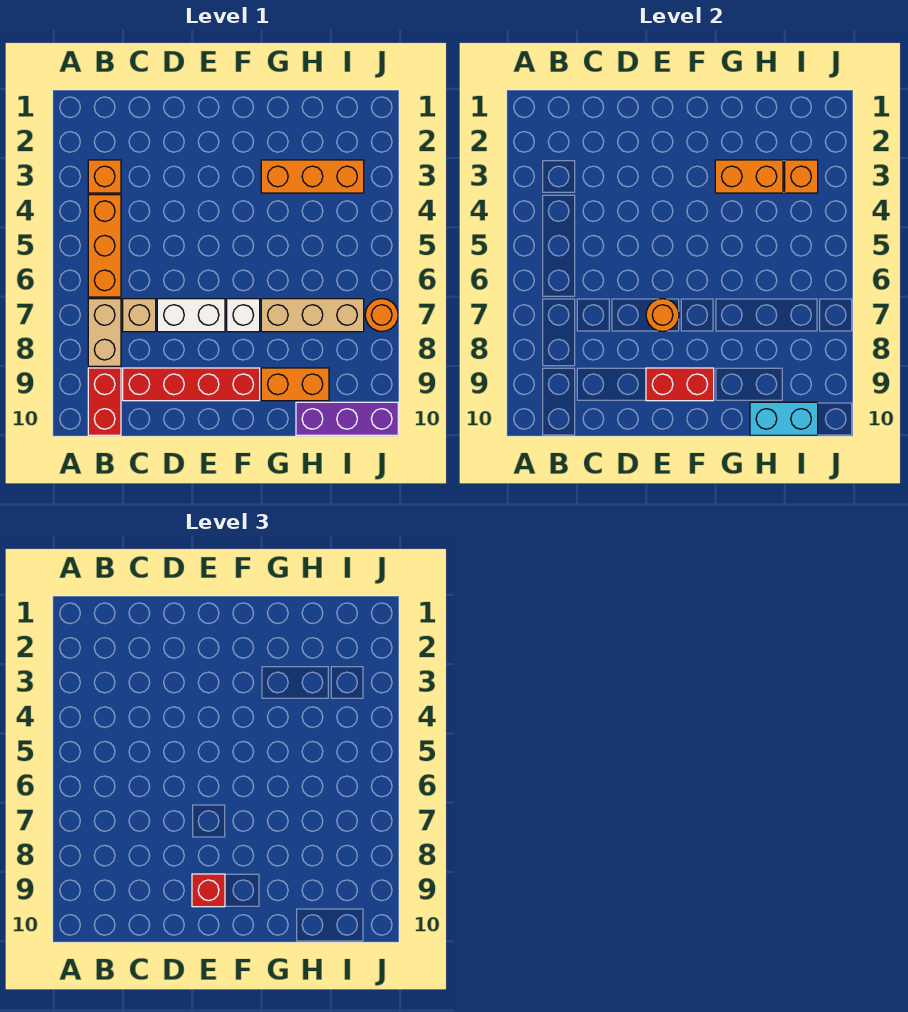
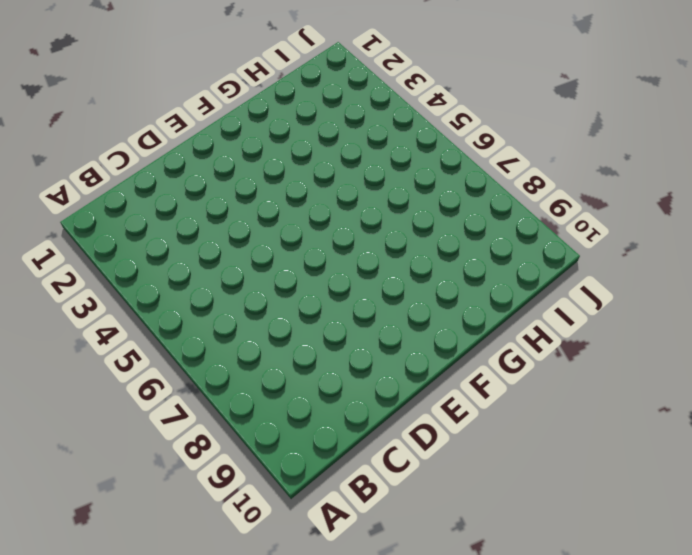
none -> orange 1x1 brick [88,160,121,193]
none -> orange 1x3 brick [88,195,121,297]
none -> tan 1x2 brick [88,299,121,366]

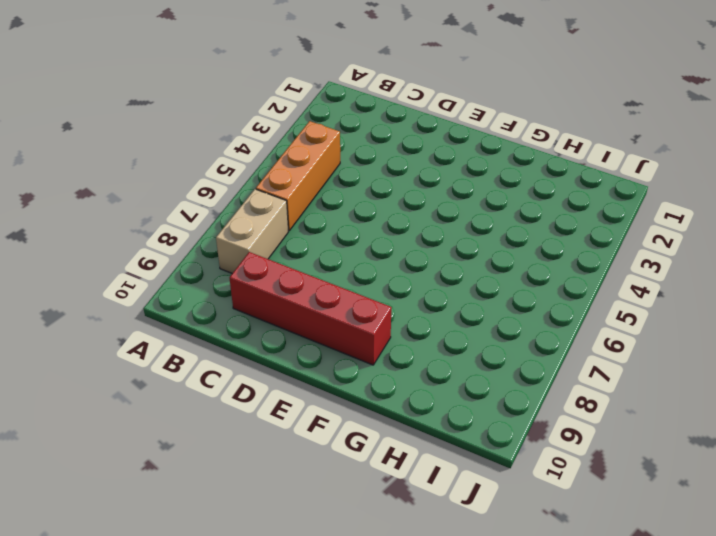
none -> orange 1x1 brick [88,160,121,193]
none -> red 1x2 brick [88,368,121,435]
none -> tan 1x1 brick [123,299,156,332]

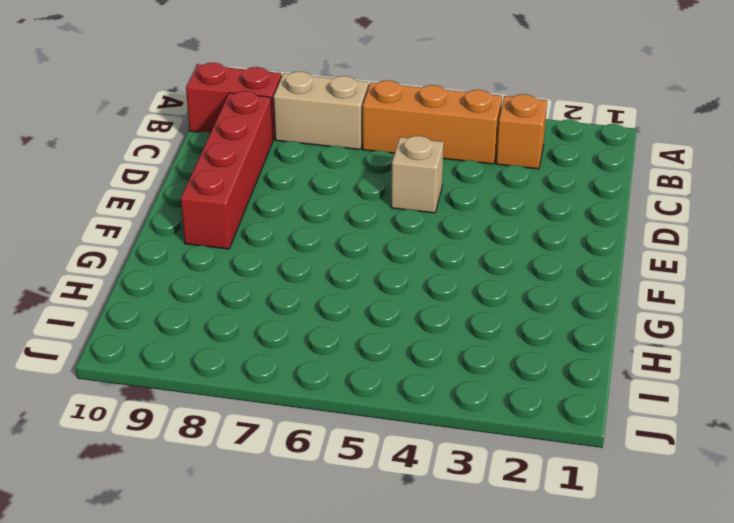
tan 1x1 brick [391,136,444,213] -> tan 1x1 brick moved to [123,299,156,332]
none -> white 1x2 brick [157,299,225,332]
none -> white 1x1 brick [227,299,260,332]
none -> orange 1x3 brick [261,160,364,193]

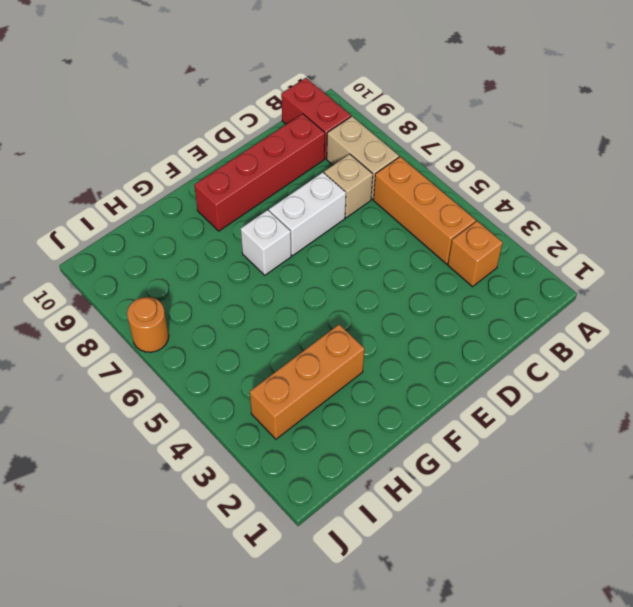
none -> tan 1x3 brick [261,299,364,332]
none -> orange 1x2 brick [261,368,329,401]
none -> purple 1x3 brick [296,402,398,435]

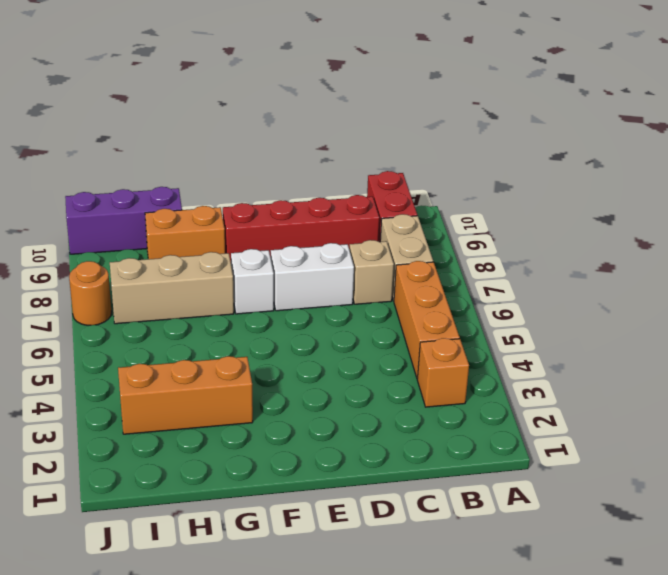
none -> orange 1x1 round brick [646,299,679,331]
none -> red 1x2 brick [646,368,714,401]
none -> orange 1x2 brick [715,160,783,193]

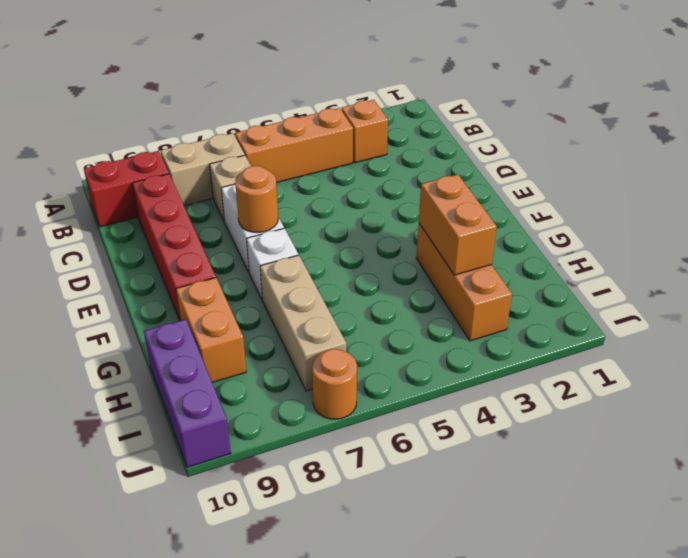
none -> red 1x2 brick [646,368,714,401]
none -> cyan 1x2 brick [750,402,818,435]
none -> orange 1x1 brick [785,160,818,193]

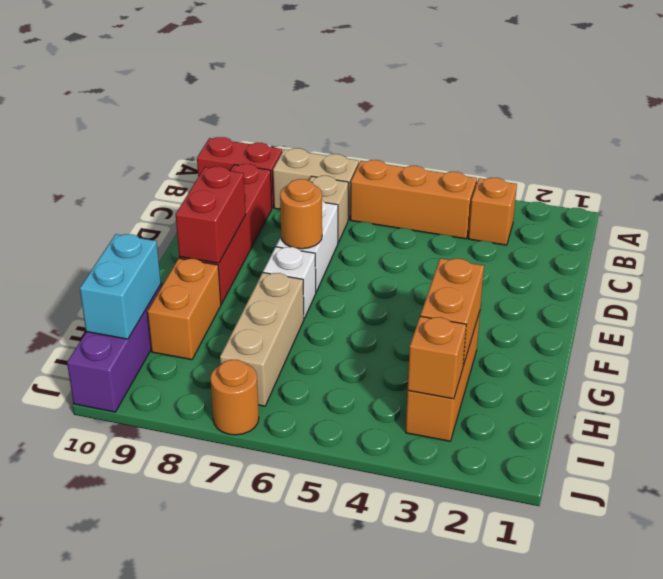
none -> red 1x1 brick [192,874,225,907]

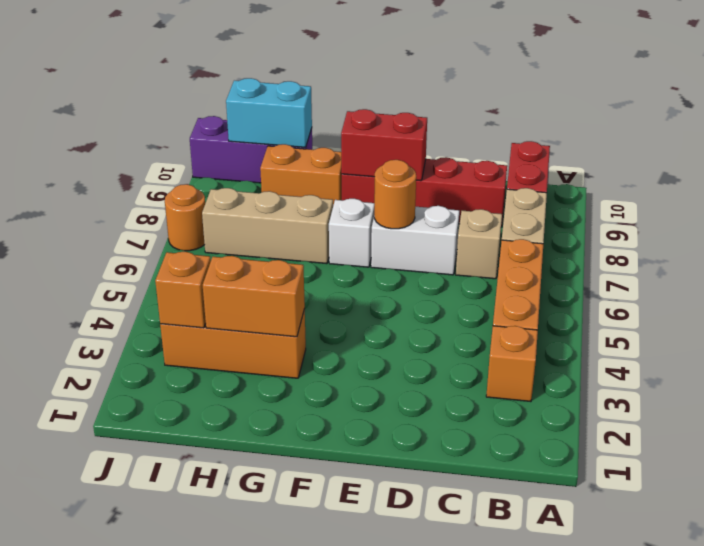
none -> red 1x1 brick [192,874,225,907]

